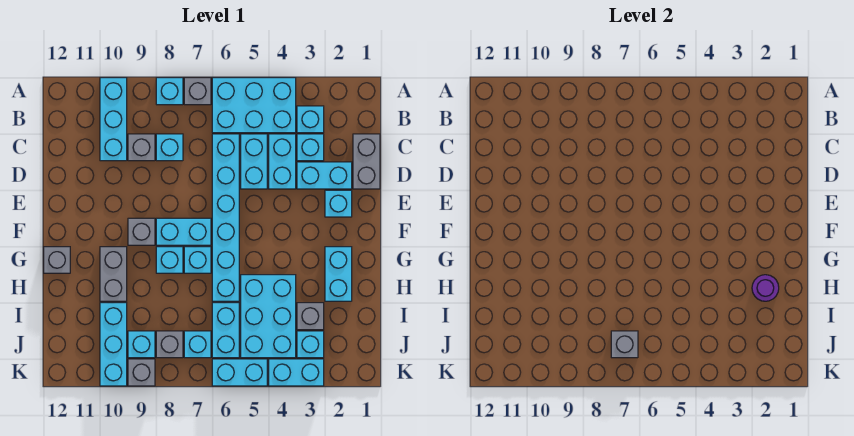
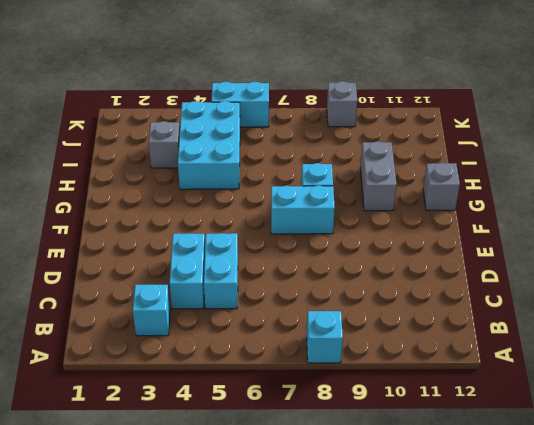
none -> cyan 2x3 brick [212,78,296,133]
none -> grey 1x1 brick [184,78,211,105]
none -> cyan 1x3 brick [100,78,127,161]
none -> grey 1x2 brick [353,134,380,189]

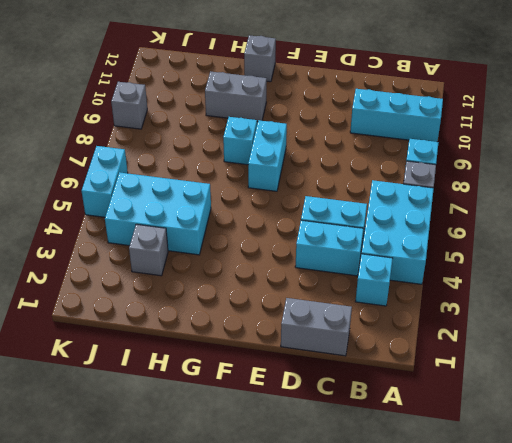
none -> cyan 1x1 brick [297,134,324,161]
none -> cyan 1x6 brick [212,134,239,301]
none -> cyan 1x1 brick [156,134,183,161]
none -> grey 1x1 brick [128,134,155,161]

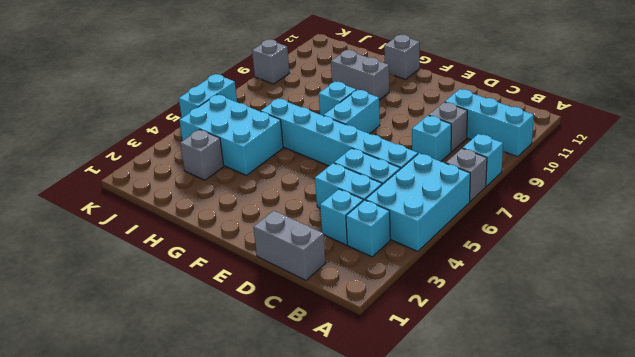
none -> cyan 1x2 brick [297,162,352,189]
none -> cyan 1x1 brick [325,190,352,217]
none -> grey 1x1 brick [128,218,155,245]
none -> cyan 1x2 brick [325,247,352,301]

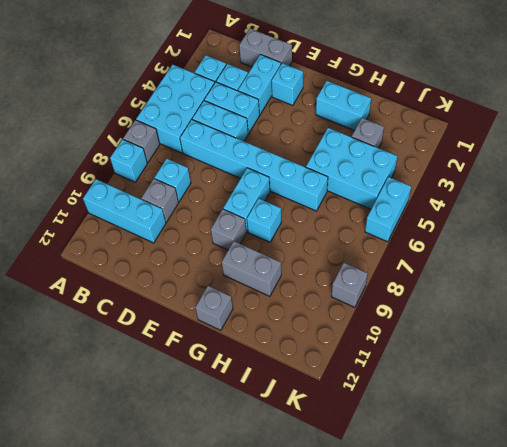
none -> cyan 1x1 brick [184,247,211,273]
none -> cyan 1x2 brick [212,303,239,358]
none -> cyan 1x3 brick [100,303,127,386]
none -> cyan 1x1 brick [297,331,324,358]

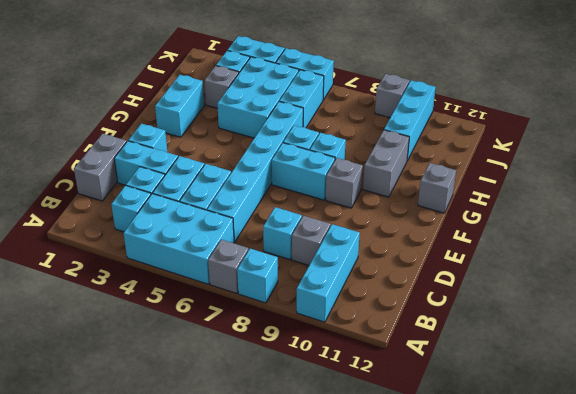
none -> cyan 1x1 brick [184,331,211,358]
none -> grey 1x1 brick [156,331,183,358]
none -> cyan 1x1 brick [128,331,155,358]
none -> purple 1x1 round brick [752,275,779,301]

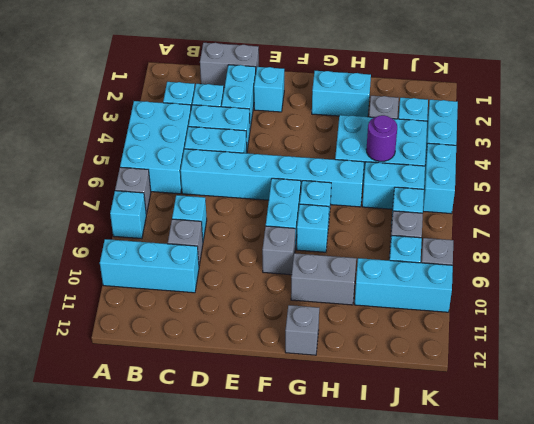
purple 1x1 round brick [366,115,397,161] -> purple 1x1 round brick moved to [752,275,779,301]
none -> grey 1x1 brick [611,331,638,358]

